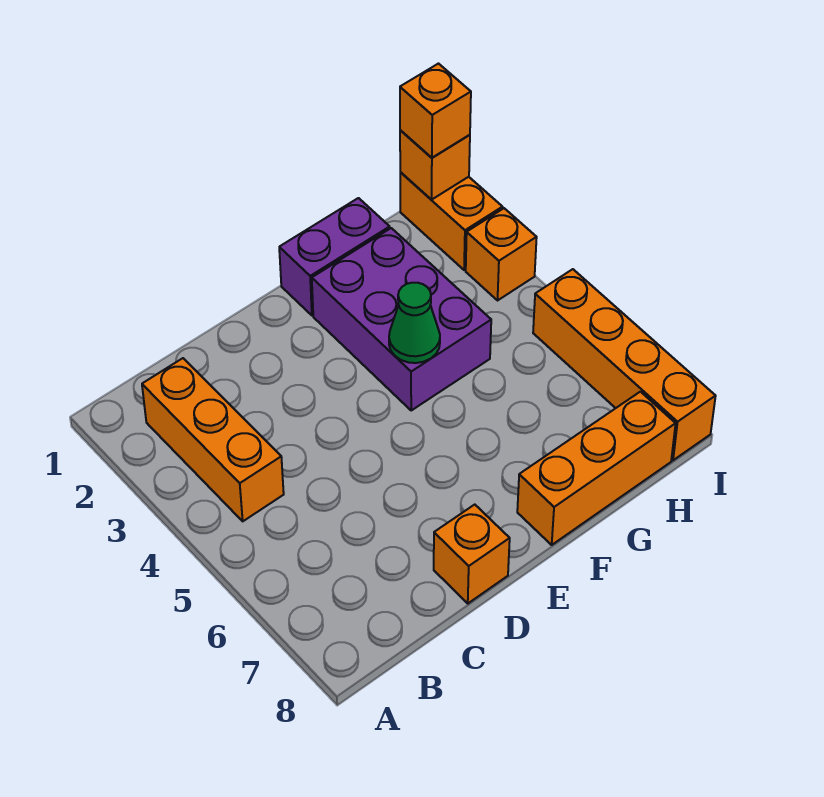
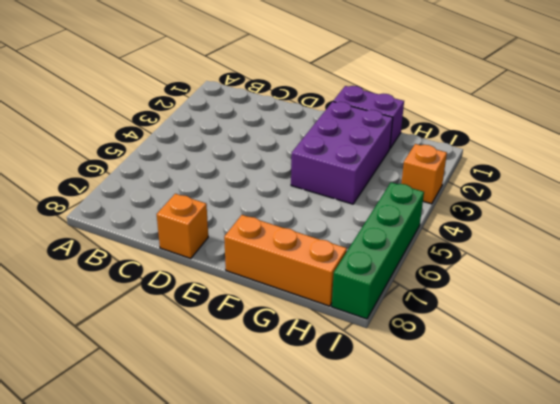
green 1x4 brick [332,182,424,319] -> orange 1x4 brick [533,269,716,460]
none -> orange 1x3 brick [142,358,284,521]
none -> orange 1x2 brick [400,172,503,270]

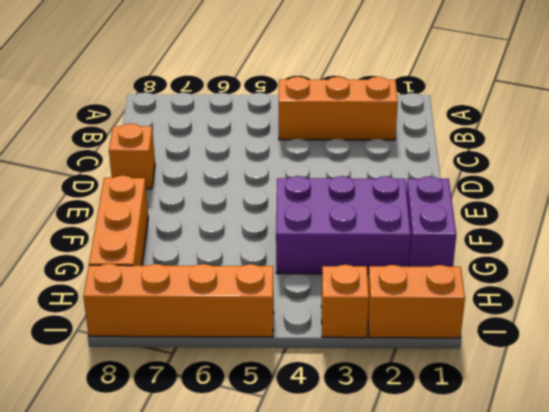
none -> green 1x1 cone [389,283,440,363]
none -> orange 1x1 brick [400,130,470,200]

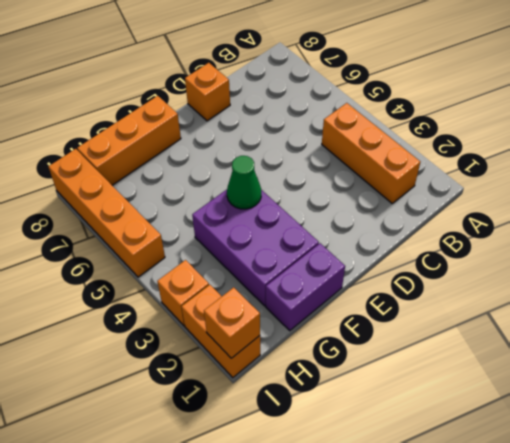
none -> orange 1x1 brick [400,64,471,158]

